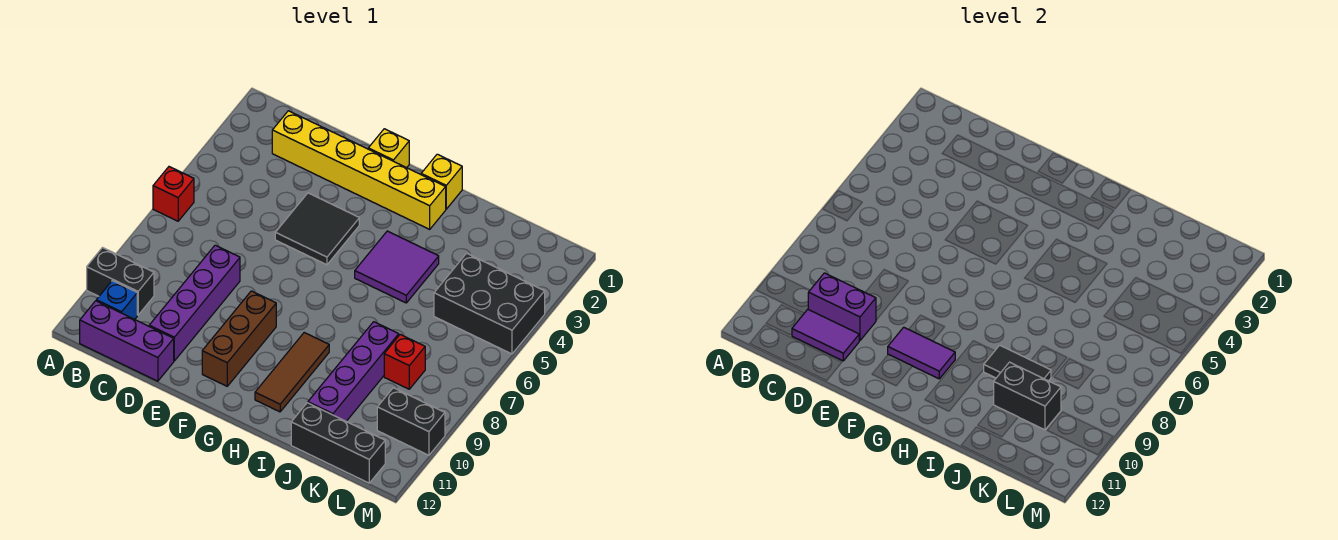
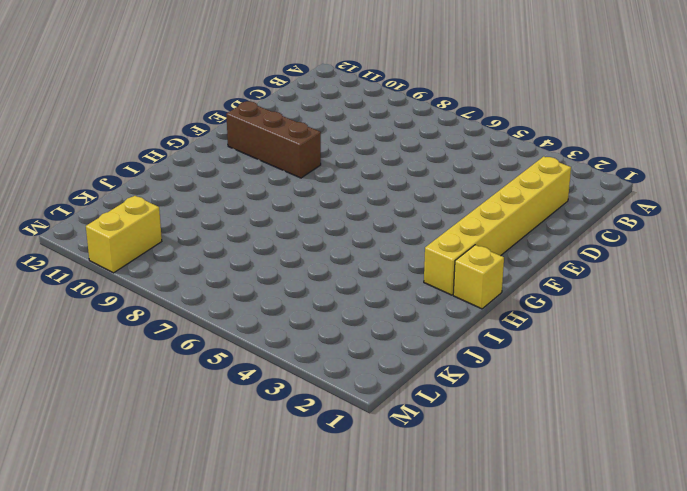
yellow 1x2 brick [86,196,162,273] -> black 1x2 brick [377,388,445,455]
none -> red 1x1 brick [153,167,194,221]
none -> black 1x2 brick [87,248,154,315]
none -> blue 1x1 brick [96,281,137,319]

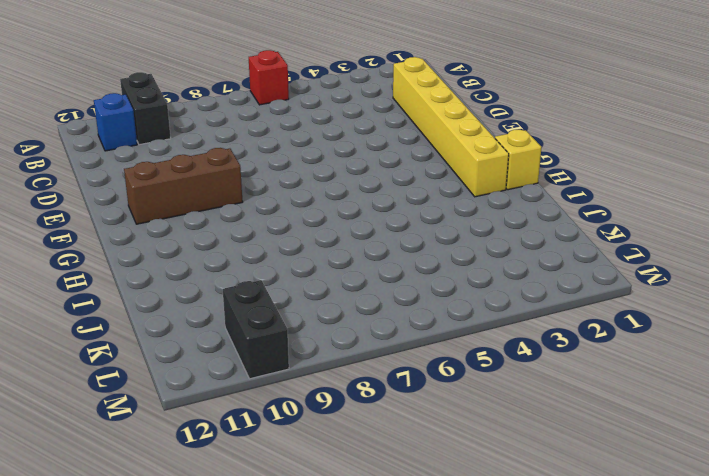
none -> purple 1x3 brick [80,301,174,381]
none -> purple 1x4 brick [149,245,240,361]
none -> black 2x2 tile [275,193,359,265]

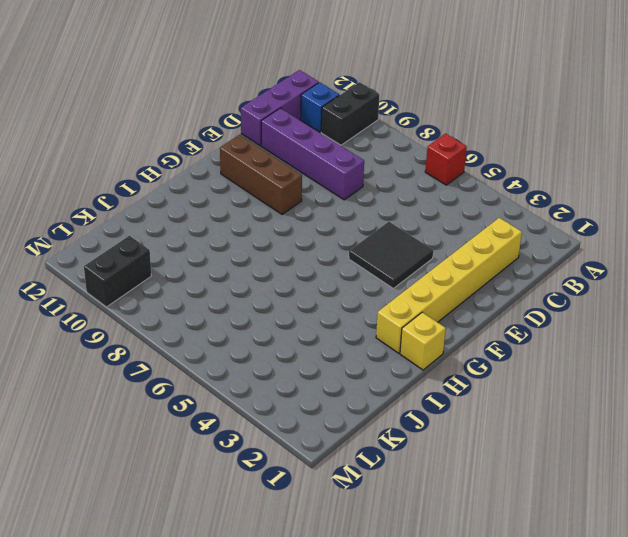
none -> yellow 1x1 brick [368,129,409,168]
none -> purple 2x2 tile [355,231,439,303]
none -> brown 1x3 tile [255,333,329,412]

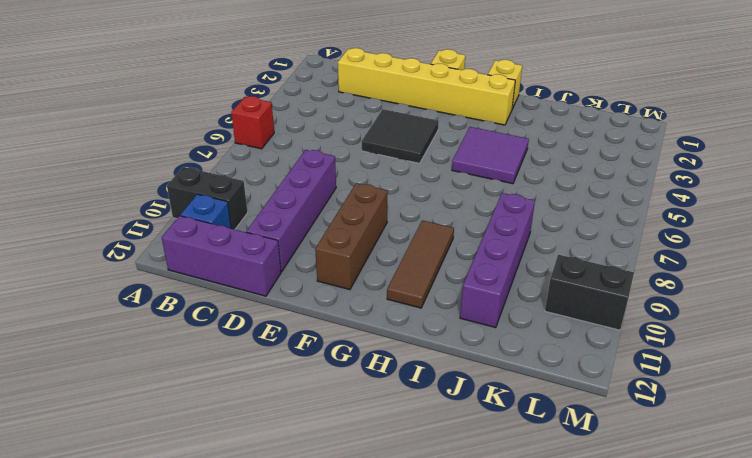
none -> black 1x3 brick [291,403,385,483]
none -> black 2x3 brick [434,253,545,354]
none -> red 1x1 brick [384,335,425,389]

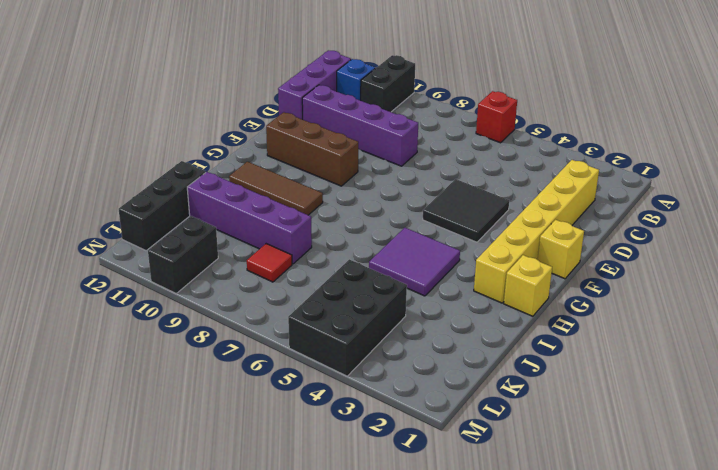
red 1x1 tile [247,244,292,282] -> red 1x1 brick [384,335,425,389]
none -> purple 1x2 brick [808,273,876,341]
none -> purple 1x2 tile [792,309,859,361]
none -> purple 1x2 tile [888,327,955,379]

